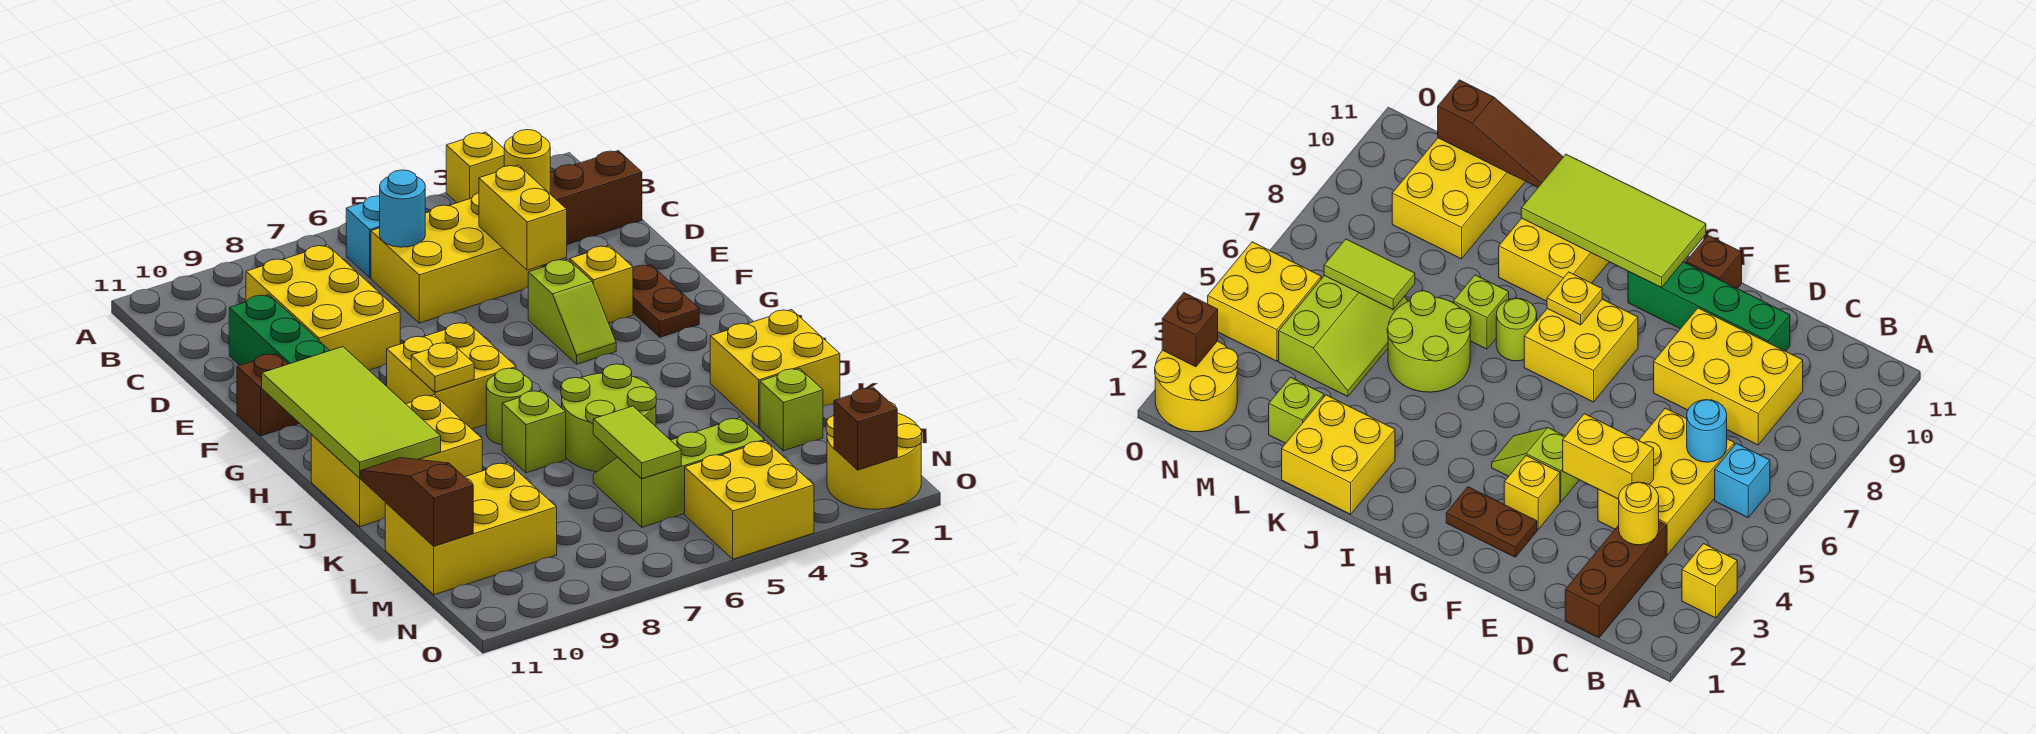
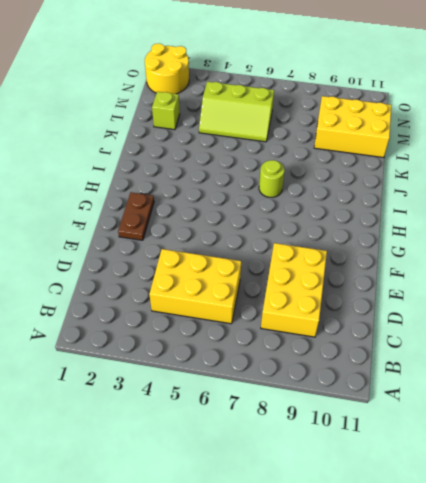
none -> yellow 1x1 brick [446,132,504,203]
none -> cyan 1x1 brick [346,196,380,278]
none -> brown 1x3 brick [550,151,642,245]

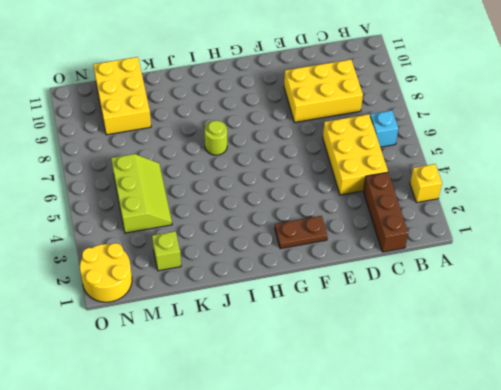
none -> green 1x4 brick [229,295,330,365]
none -> yellow 1x1 brick [570,246,633,323]
none -> lime 1x2 slope [528,259,616,364]

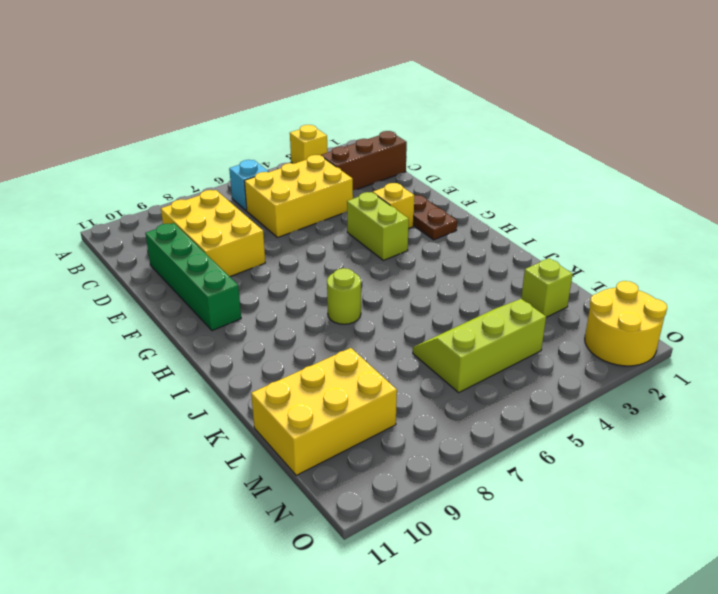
lime 1x2 brick [347,192,409,260] -> lime 1x2 slope [528,259,616,364]
none -> brown 1x1 brick [237,354,300,436]
none -> yellow 2x2 brick [387,322,516,429]
none -> yellow 2x3 brick [311,395,482,527]

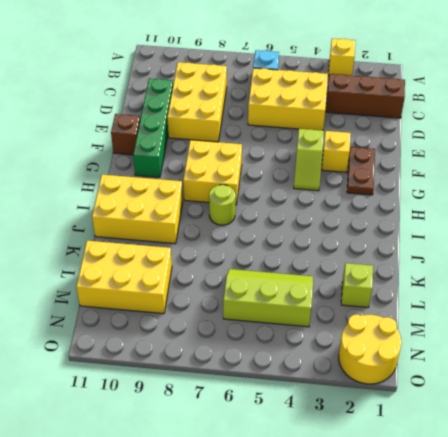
none -> yellow 2x2 brick [710,310,840,428]
none -> lime 2x2 round brick [561,364,656,472]
none -> lime 1x1 brick [502,390,566,473]

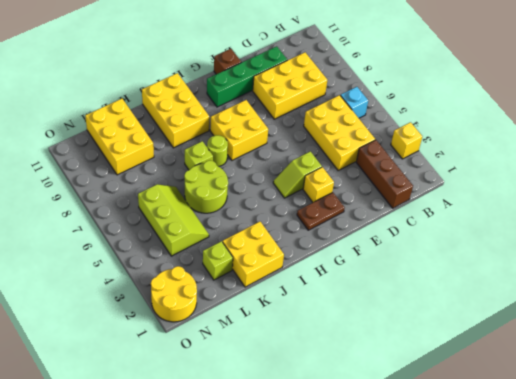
none -> yellow 2x2 brick [685,441,814,559]
none -> yellow 1x1 round brick [504,130,550,193]
none -> cyan 1x1 round brick [380,170,425,247]

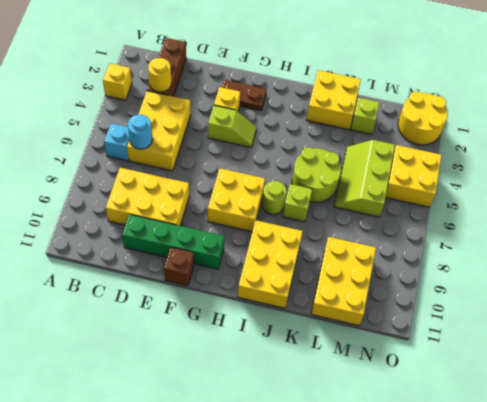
none -> yellow 1x2 brick [479,165,567,270]
none -> lime 2x4 tile [262,347,441,478]
none -> yellow 1x1 plate [411,342,474,392]

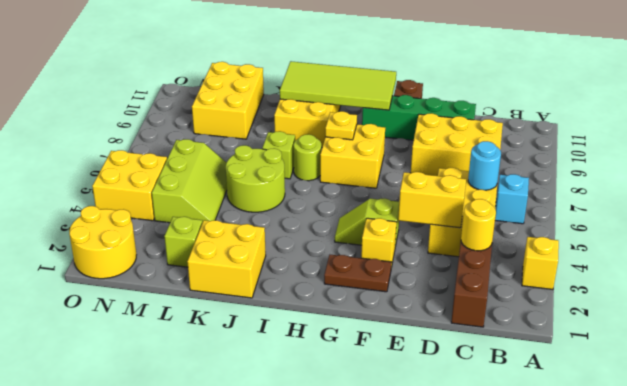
none -> brown 1x3 slope [361,458,473,546]
none -> lime 1x2 tile [593,406,681,479]
none -> brown 1x1 brick [834,388,897,470]

